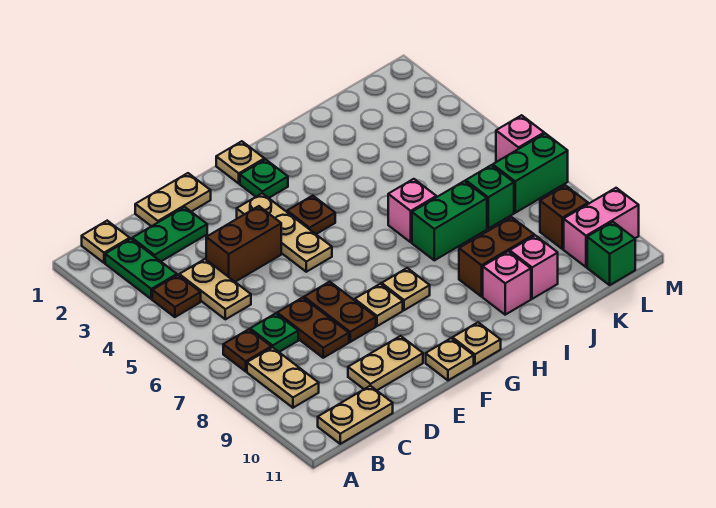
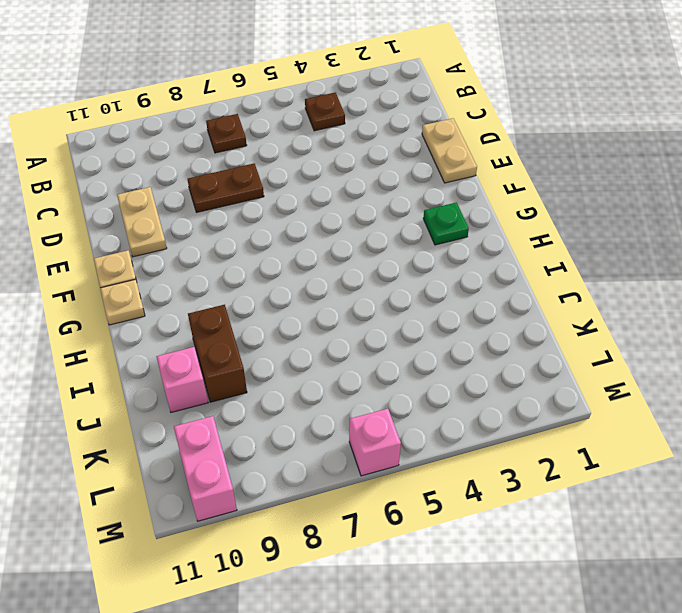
none -> tan 1x1 plate [82,221,130,263]
none -> green 1x2 plate [105,239,177,299]
none -> tan 1x2 plate [247,347,319,408]
none -> tan 1x2 plate [318,386,393,444]

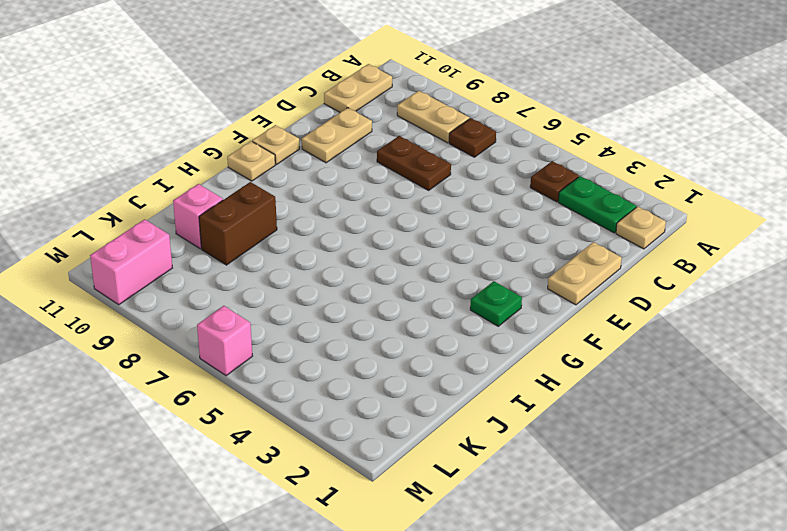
none -> green 1x2 plate [132,207,207,261]
none -> tan 1x2 plate [179,259,251,319]
none -> green 1x1 plate [250,313,298,352]
none -> brown 1x2 brick [206,206,281,282]

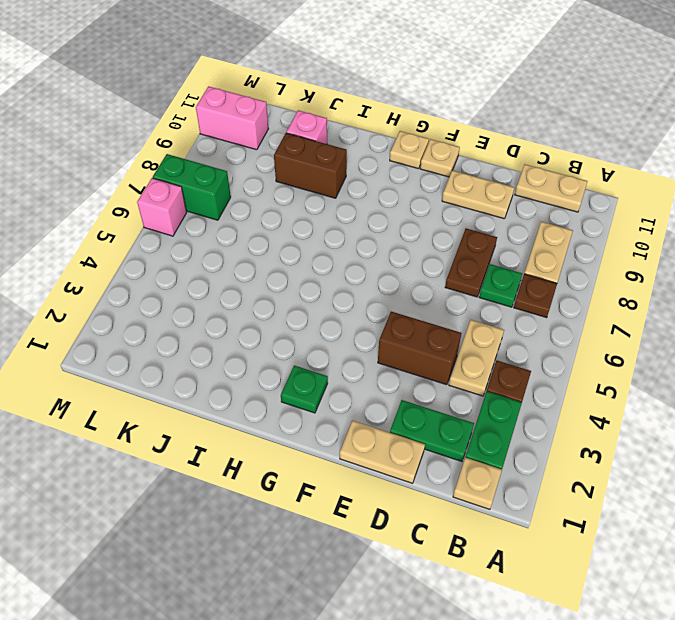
none -> brown 1x2 plate [304,282,376,342]
none -> tan 1x3 plate [237,193,332,272]
none -> tan 1x1 plate [355,284,403,326]
none -> tan 1x1 plate [216,141,264,183]

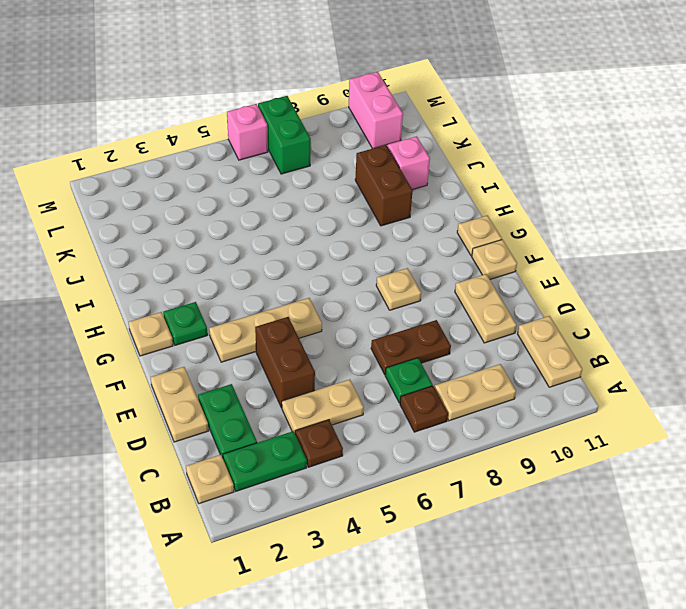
none -> brown 1x2 plate [304,282,376,342]
none -> brown 1x1 plate [287,196,335,234]
none -> tan 1x1 plate [382,268,430,310]
none -> pink 1x1 brick [388,179,436,242]

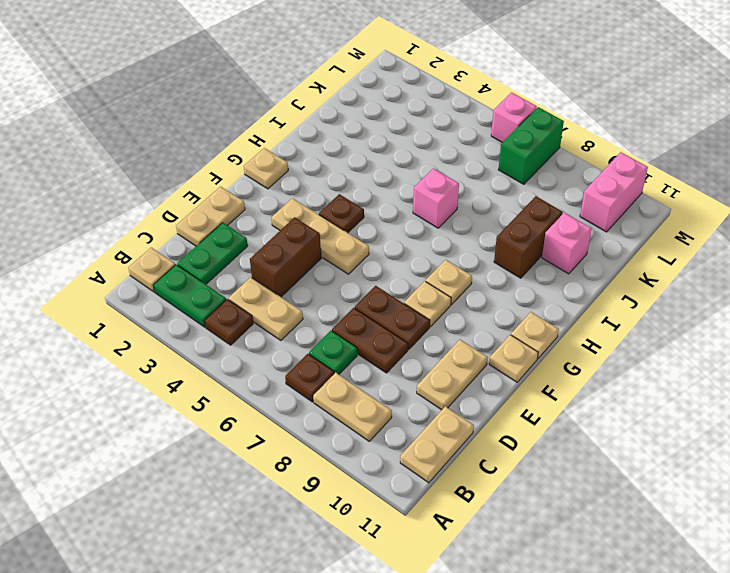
none -> green 1x1 plate [240,159,288,198]
none -> green 1x2 brick [412,181,487,260]
none -> pink 1x1 brick [483,251,531,315]
none -> green 1x1 brick [466,165,514,229]

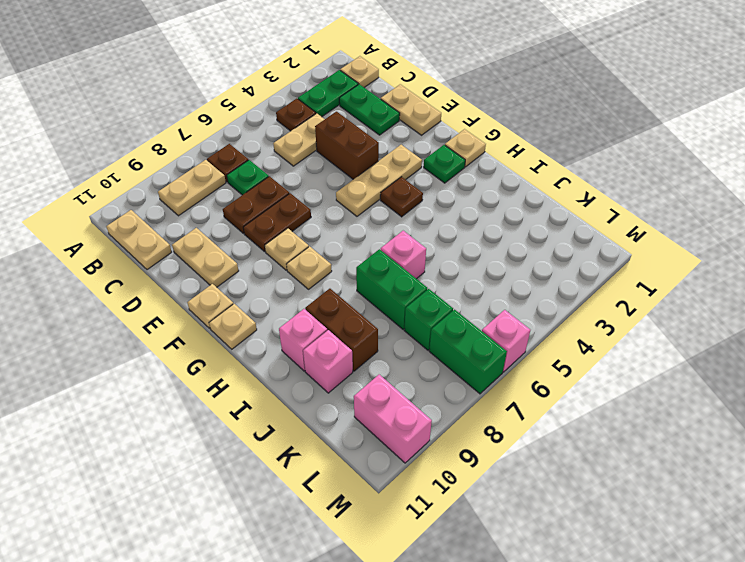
none -> brown 1x1 brick [540,186,588,249]
none -> green 1x1 brick [587,222,635,285]

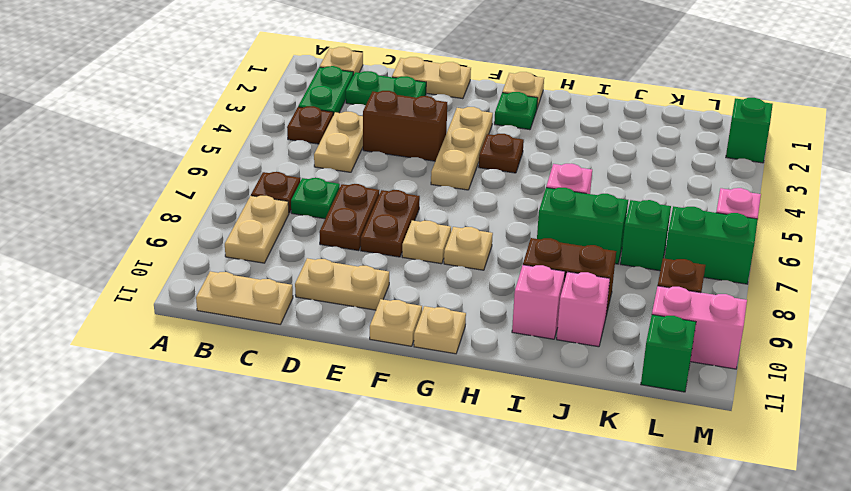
green 1x1 brick [726,98,773,163] -> none

